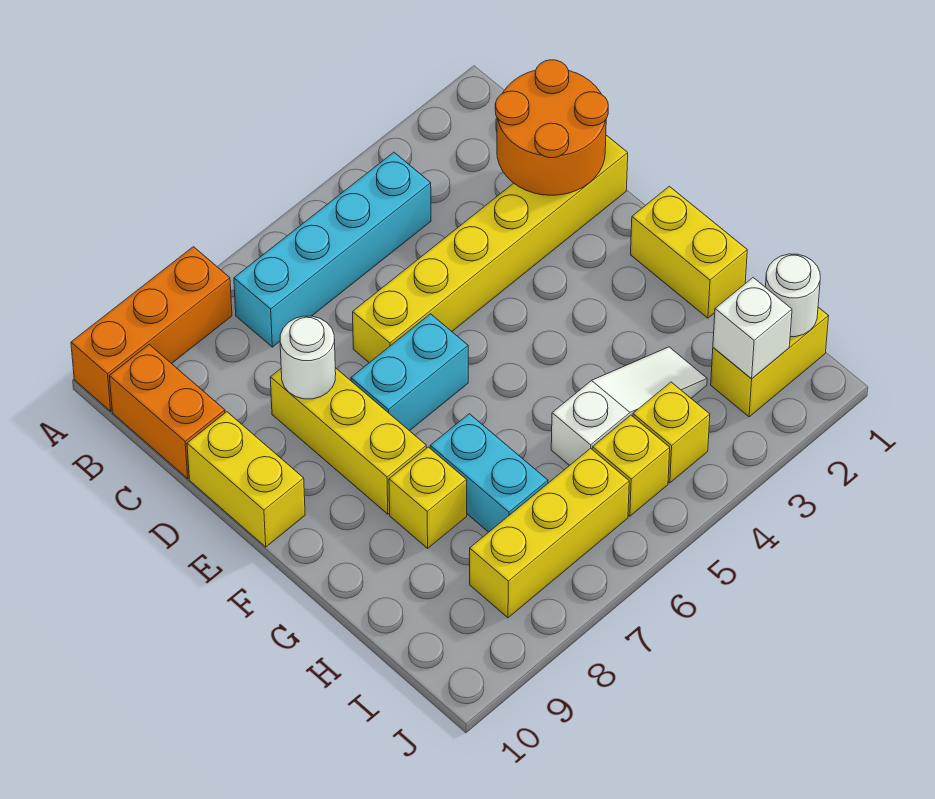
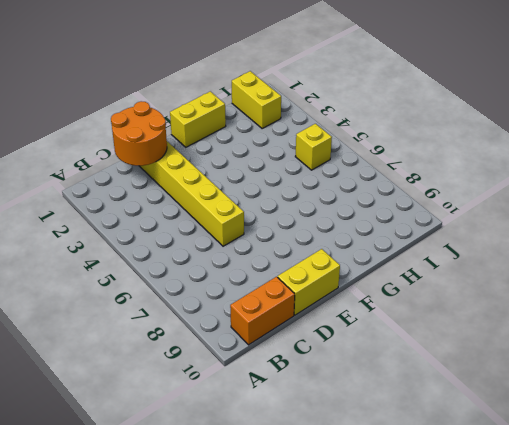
none -> orange 1x3 brick [71,247,232,411]
none -> cyan 1x4 brick [234,152,431,347]
none -> yellow 1x3 brick [270,368,426,514]

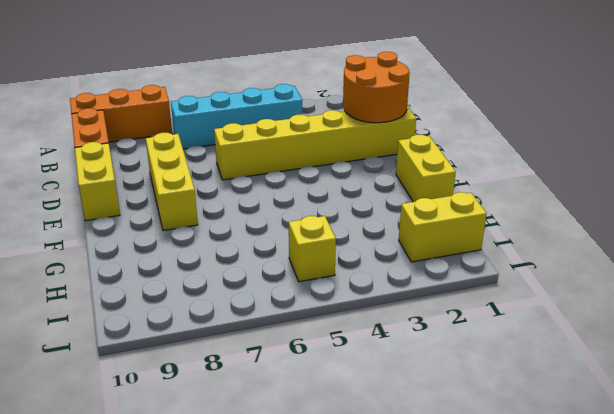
none -> cyan 1x2 brick [351,314,468,431]
none -> cyan 1x2 brick [430,414,548,532]
none -> yellow 1x1 brick [389,447,467,548]

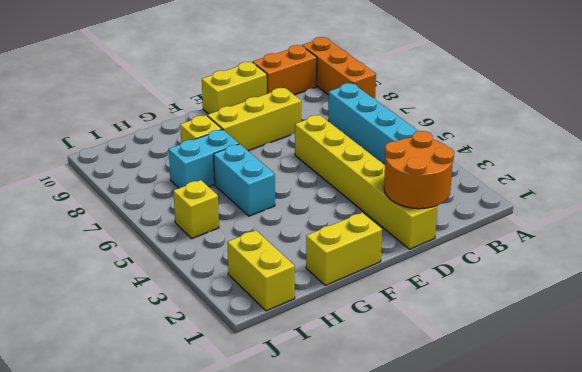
cyan 1x2 brick [214,144,275,216] -> cyan 1x2 brick moved to [351,314,468,431]
none -> white 1x3 slope [551,347,707,466]
none -> yellow 1x1 brick [633,382,710,483]
none -> yellow 1x3 brick [470,448,629,618]

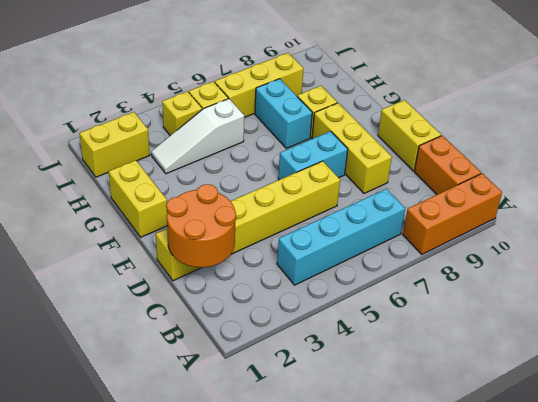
none -> white 1x1 round brick [280,316,336,399]
none -> white 1x1 round brick [766,254,820,337]
none -> white 1x1 brick [713,278,792,379]

